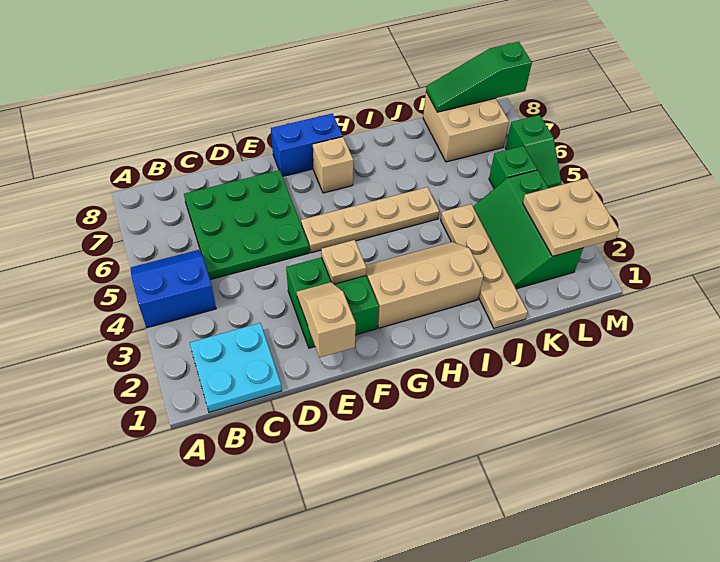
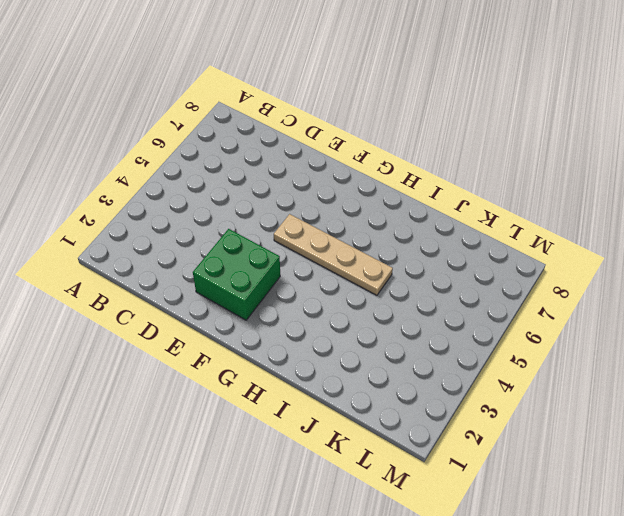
none -> blue 2x2 slope [131,250,216,328]
none -> cyan 2x2 plate [190,323,282,412]
none -> green 3x3 plate [184,170,309,280]

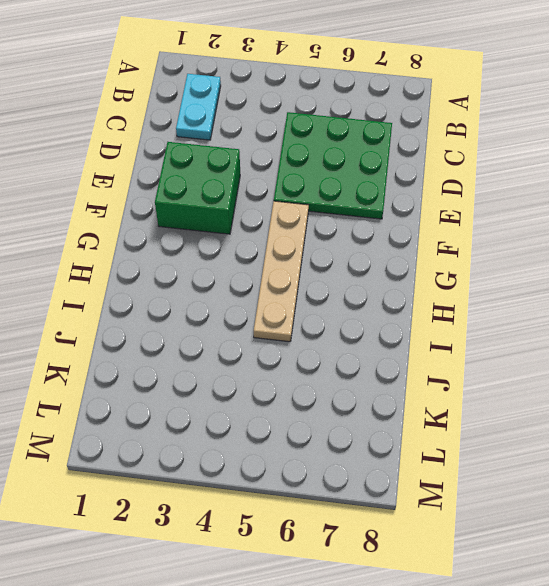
cyan 1x2 plate [176,74,221,140] -> cyan 2x2 plate [190,323,282,412]
none -> blue 2x2 slope [131,250,216,328]
none -> blue 1x2 brick [271,113,343,177]
none -> tan 2x3 slope [366,242,483,328]

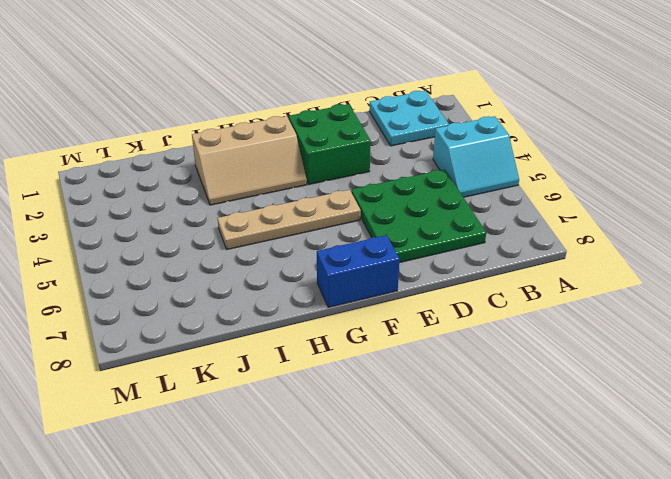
cyan 2x2 slope [433,116,519,197] -> blue 2x2 slope [131,250,216,328]
none -> tan 1x1 brick [313,137,353,193]
none -> tan 1x4 plate [440,204,528,328]
none -> green 2x3 slope [473,170,583,289]

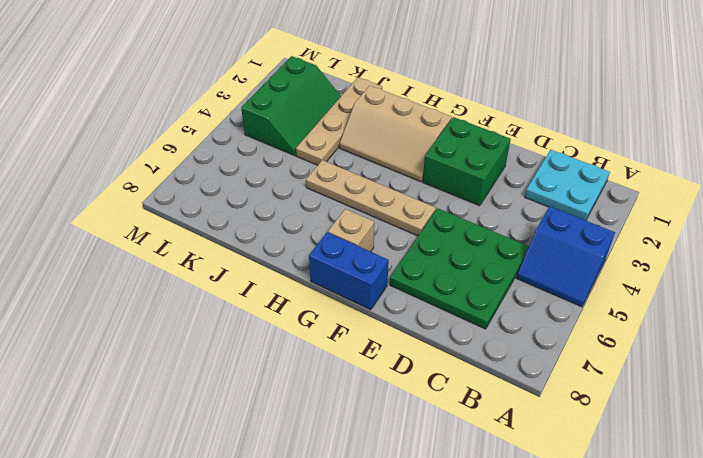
none -> tan 2x2 brick [423,92,509,162]
none -> green 1x1 brick [489,146,537,189]
none -> green 1x2 slope [505,115,561,188]

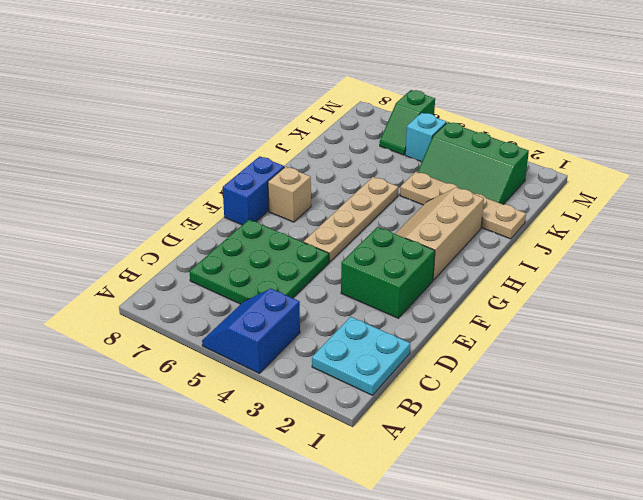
cyan 1x1 brick [405,113,447,162] -> green 1x1 brick [489,146,537,189]
green 1x2 slope [380,90,435,155] -> green 1x2 slope turned to [505,115,561,188]
none -> tan 2x2 brick [423,92,509,162]
none -> tan 1x2 slope [297,282,356,358]
none -> tan 1x1 plate [321,240,366,284]

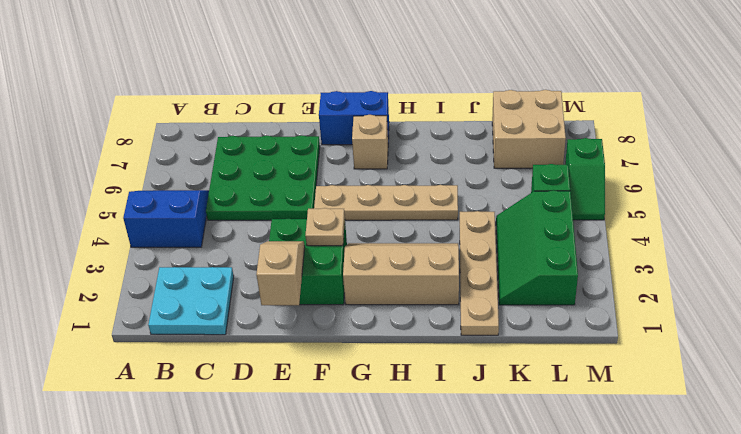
none -> green 1x3 slope [426,42,532,112]
none -> tan 2x2 plate [523,178,619,256]

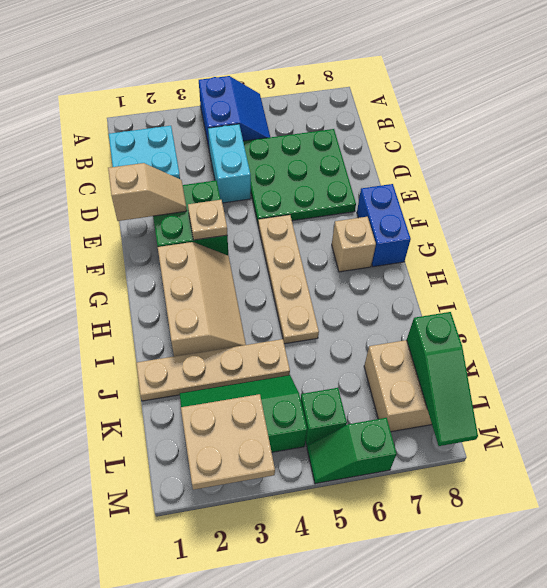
cyan 1x2 brick [208,124,251,203] -> none
green 1x3 slope [407,312,478,446] -> green 1x3 slope turned to [426,42,532,112]

